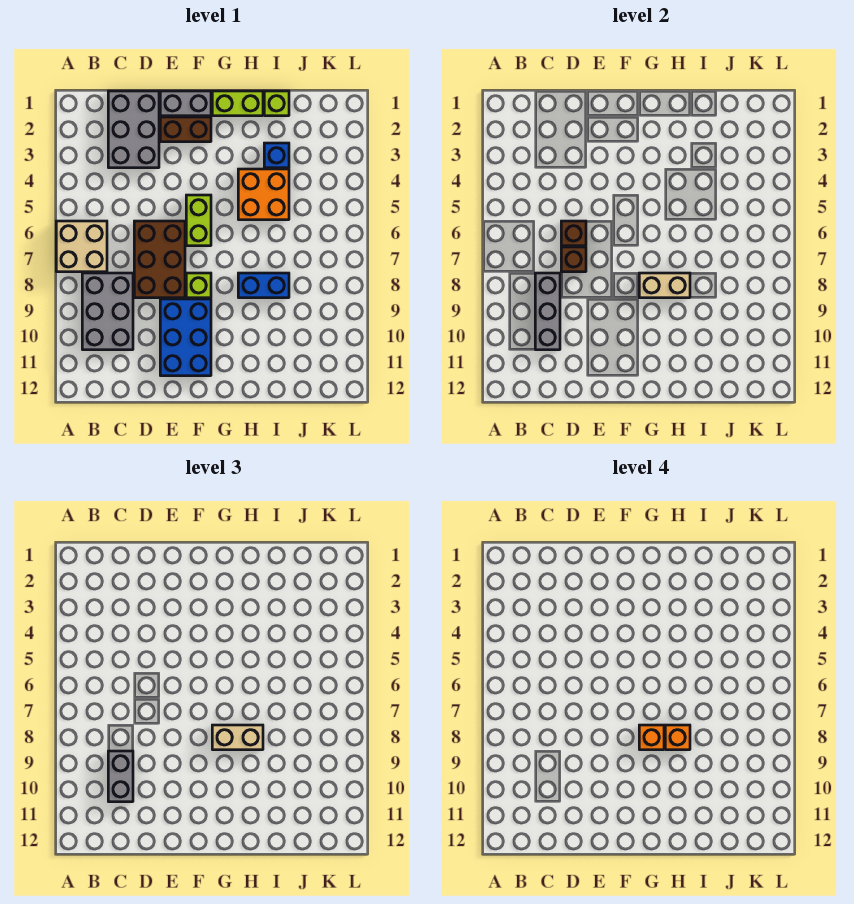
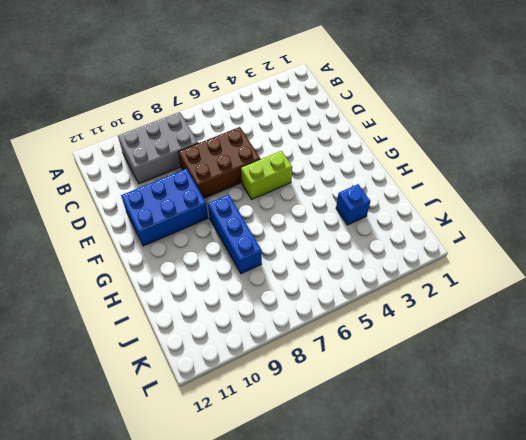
blue 1x3 brick [208,195,262,274] -> blue 1x2 brick [238,273,289,298]
none -> tan 2x2 brick [56,221,107,272]
none -> grey 2x3 brick [108,91,159,168]
none -> grey 1x2 brick [160,91,211,116]

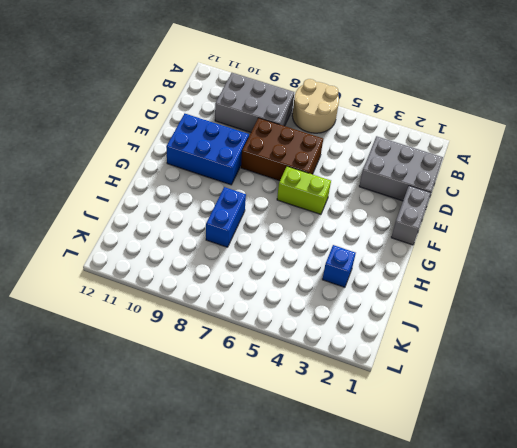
tan 2x2 round brick [292,79,339,133] -> tan 2x2 brick [56,221,107,272]
none -> brown 1x2 brick [160,117,211,142]
none -> lime 1x1 brick [186,273,211,298]
none -> lime 1x2 brick [212,91,263,116]

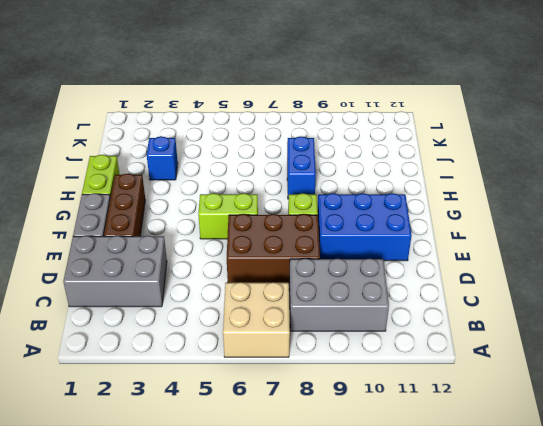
brown 1x3 brick [104,174,145,236] -> brown 1x2 brick [160,117,211,142]
none -> orange 2x2 brick [238,169,289,220]
none -> lime 1x1 brick [264,91,289,116]
none -> grey 1x3 brick [535,273,560,350]

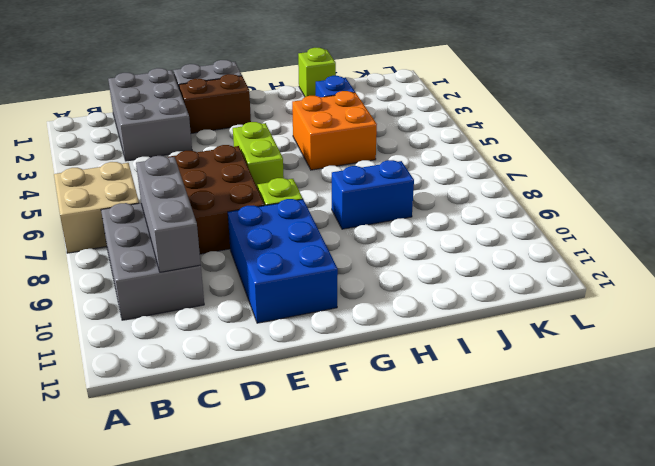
none -> lime 1x2 brick [212,91,263,116]
none -> brown 1x1 brick [561,221,586,246]
none -> brown 1x1 brick [561,247,586,272]

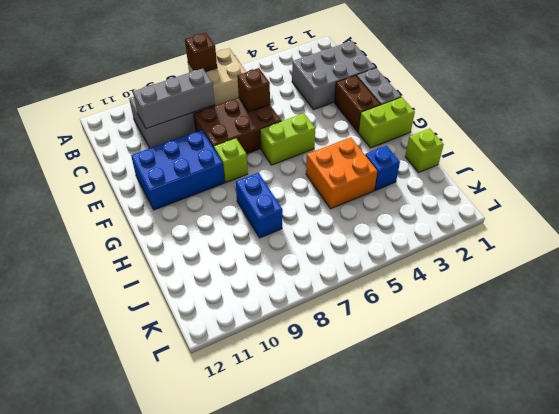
brown 1x1 brick [185,33,217,72] -> brown 1x1 brick moved to [561,247,586,272]
lime 1x2 brick [358,97,415,148] -> lime 1x2 brick turned to [212,91,263,116]
none -> tan 1x2 brick [639,273,690,298]
none -> grey 1x2 brick [108,751,133,802]
none -> tan 1x2 brick [212,725,263,750]

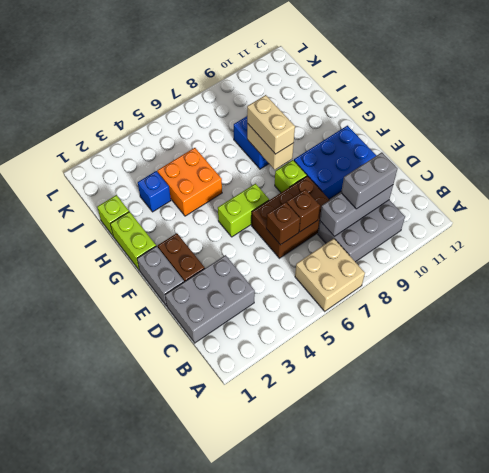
none -> orange 1x1 brick [639,725,664,750]
none -> orange 1x1 brick [665,725,690,750]

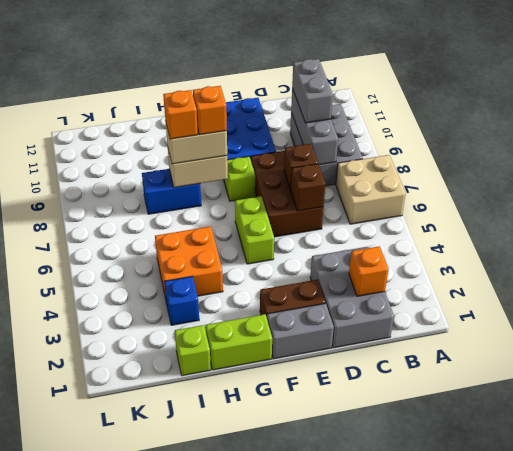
orange 1x1 brick [349,246,389,296] -> none

